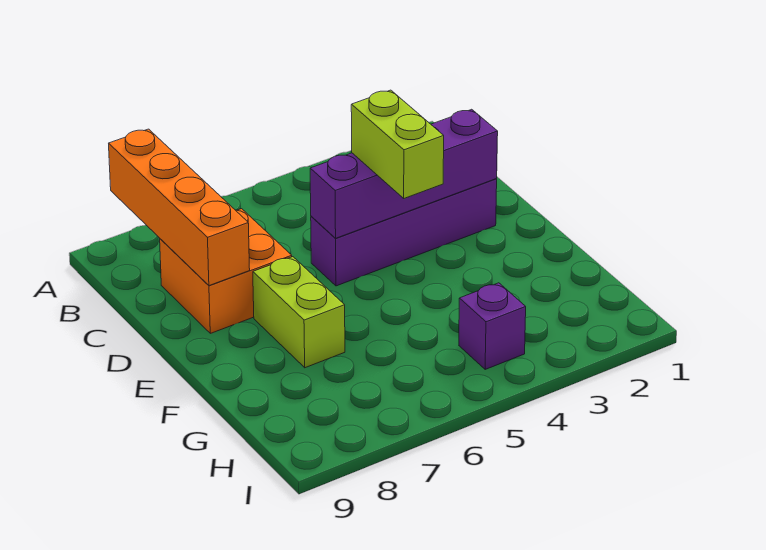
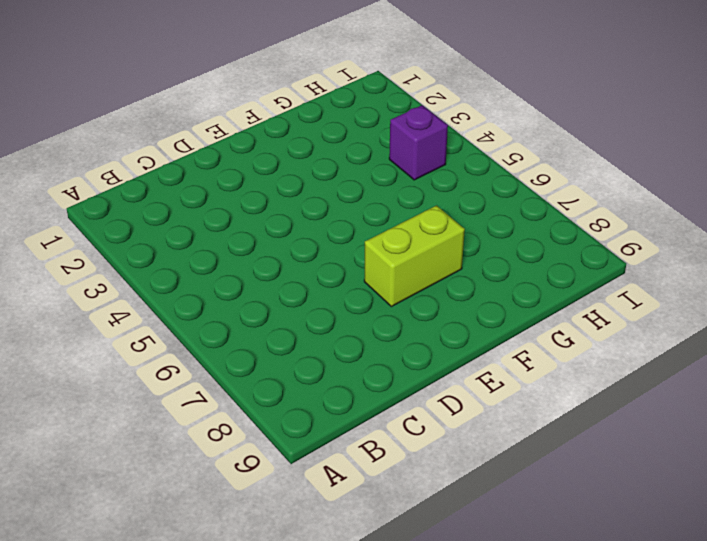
none -> orange 2x2 brick [160,209,292,333]
none -> purple 1x4 brick [311,179,497,286]

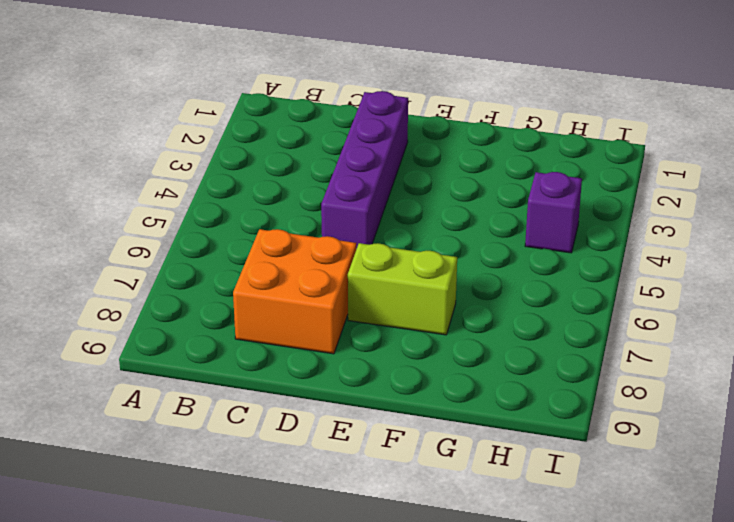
none -> orange 1x4 brick [109,129,250,286]
none -> purple 1x4 brick [310,109,498,238]

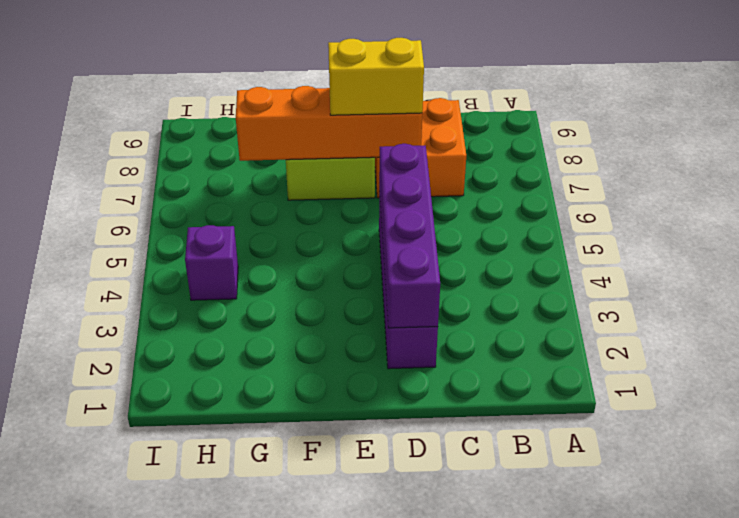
orange 1x4 brick [236,86,422,161] -> orange 1x4 brick moved to [109,129,250,286]
yellow 1x2 brick [328,38,424,115] -> none
none -> lime 1x2 brick [351,90,444,198]

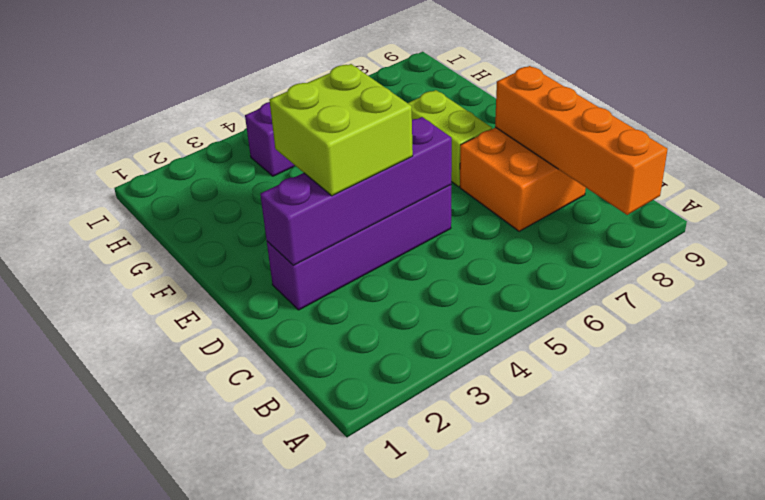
lime 2x2 brick [269,64,413,196] -> lime 1x2 brick [351,90,444,198]

